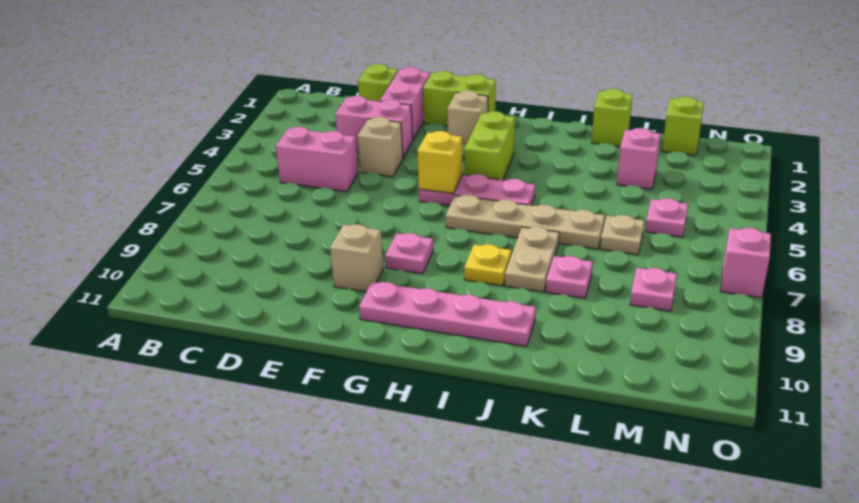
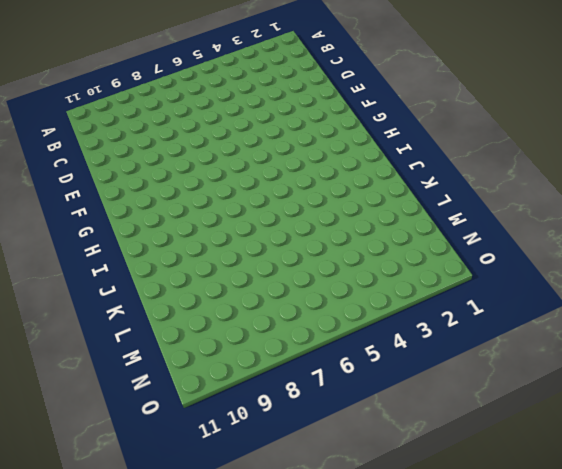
none -> pink 1x2 brick [276,127,358,192]
none -> lime 1x1 brick [358,64,398,101]
none -> pink 1x2 brick [335,96,413,158]

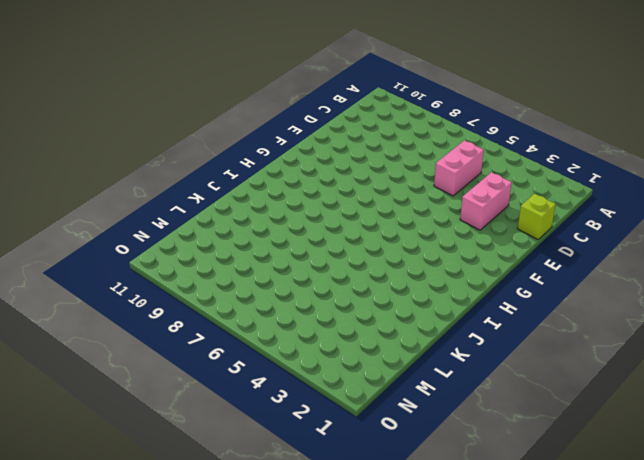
none -> pink 1x2 brick [380,67,430,139]
none -> tan 1x1 brick [358,117,403,177]
none -> lime 1x2 brick [423,71,496,126]

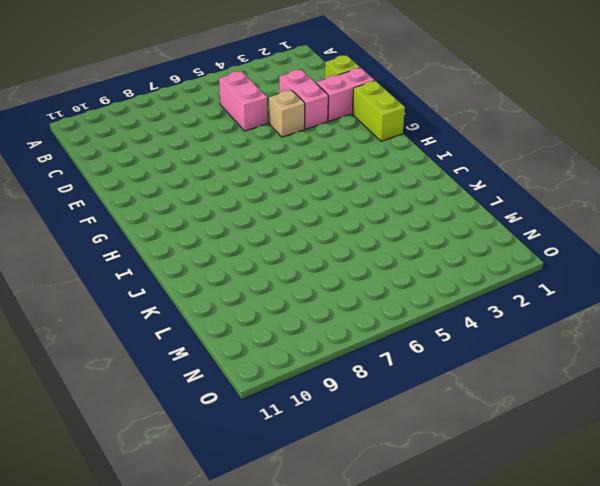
none -> tan 1x1 brick [330,224,383,292]
none -> tan 1x1 brick [447,90,488,145]
none -> pink 1x3 plate [419,174,535,206]

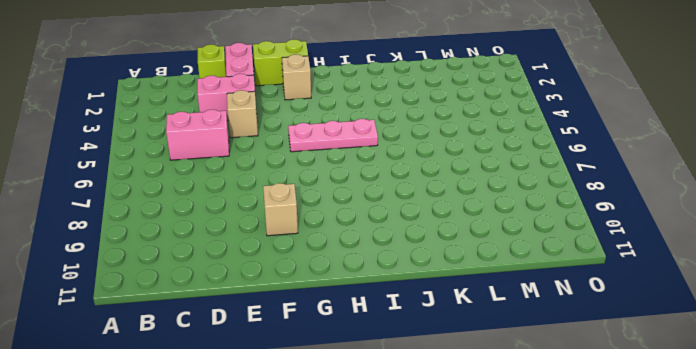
none -> pink 1x1 plate [385,233,433,274]
none -> pink 1x4 plate [359,282,536,346]
none -> lime 1x2 brick [464,111,515,180]

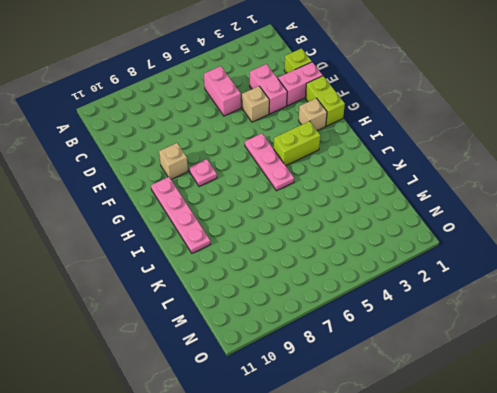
none -> tan 1x4 plate [446,194,605,249]
none -> yellow 1x1 plate [464,244,511,286]
none -> tan 1x2 plate [505,227,559,292]

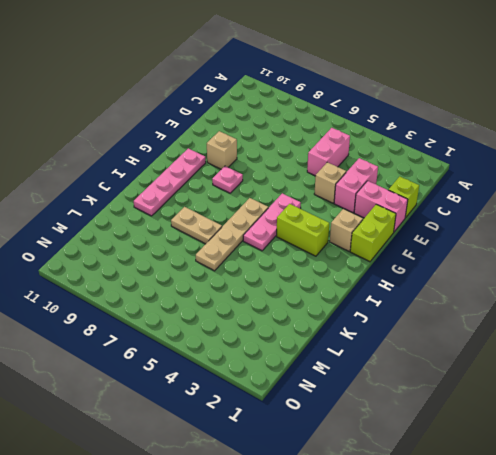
none -> yellow 1x1 plate [464,244,511,286]
none -> lime 1x1 brick [592,89,632,146]
none -> pink 1x1 plate [546,256,593,298]

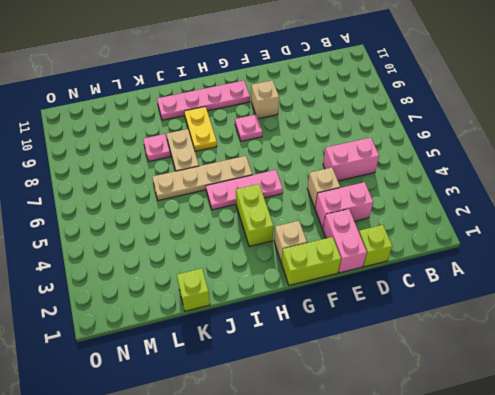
yellow 1x2 plate [184,107,217,151] -> yellow 1x1 plate [464,244,511,286]
none -> pink 1x1 brick [617,128,660,189]
none -> tan 1x1 plate [600,215,644,255]
none -> lime 1x1 brick [662,96,704,155]

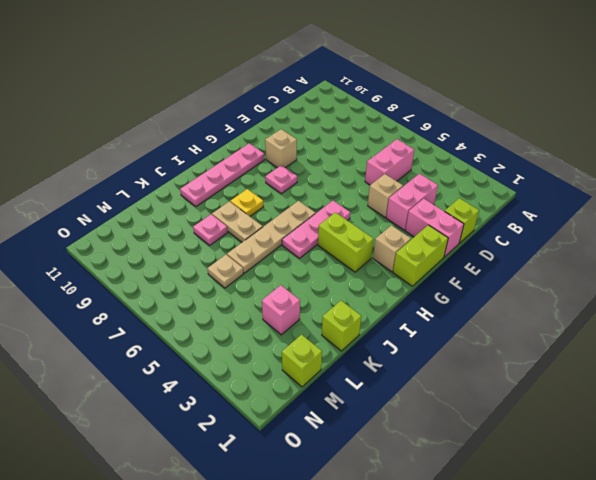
none -> pink 1x1 plate [645,198,688,237]
none -> pink 1x1 plate [630,268,677,311]
none -> pink 1x1 brick [720,228,771,298]

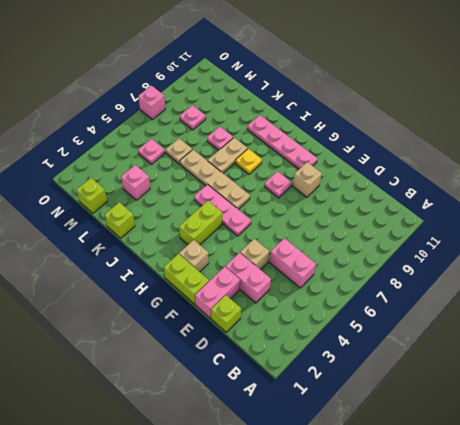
none -> yellow 1x1 brick [417,131,462,193]

